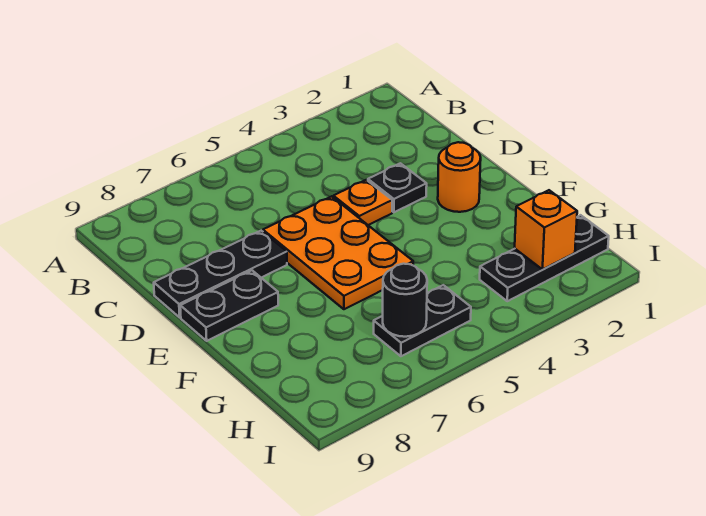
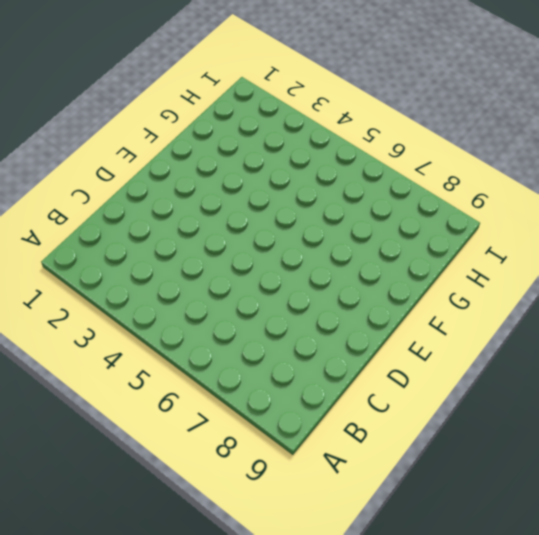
none -> black 1x1 plate [368,163,427,212]
none -> orange 1x1 plate [333,180,392,225]

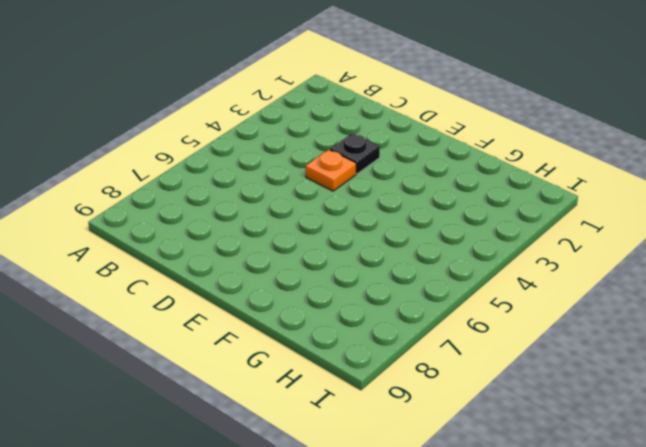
none -> orange 2x3 plate [263,196,413,309]
none -> black 1x3 plate [154,231,287,317]

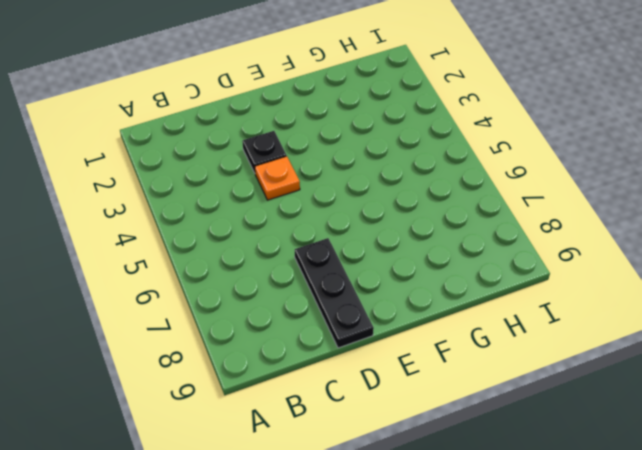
none -> orange 2x3 plate [263,196,413,309]
none -> orange 1x1 round brick [438,142,481,212]

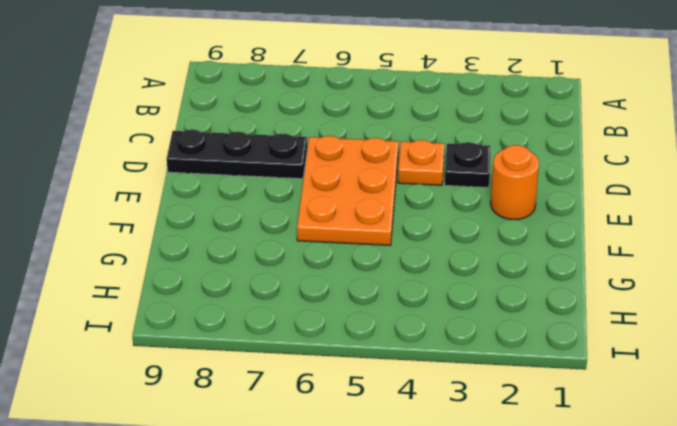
none -> black 1x2 plate [180,270,278,341]
none -> black 1x3 plate [480,215,609,301]

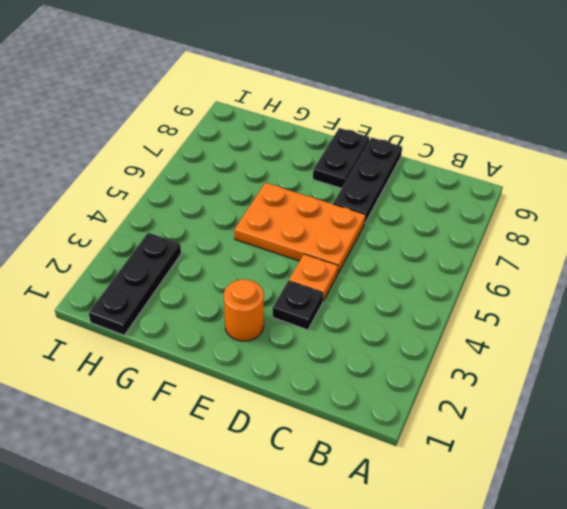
none -> black 1x2 plate [374,285,471,356]
none -> orange 1x1 brick [515,190,577,269]

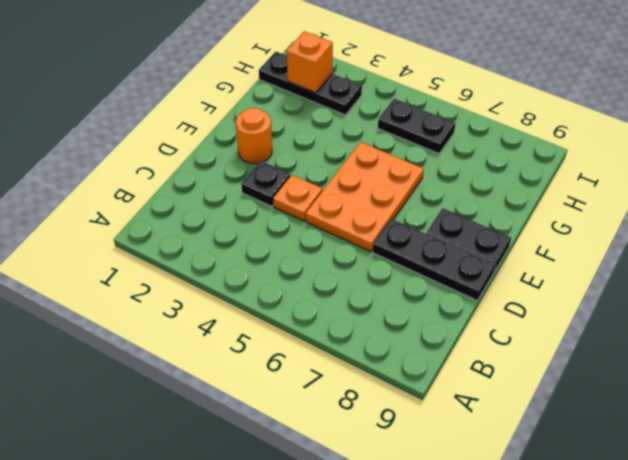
none -> black 1x1 round brick [383,264,427,337]

